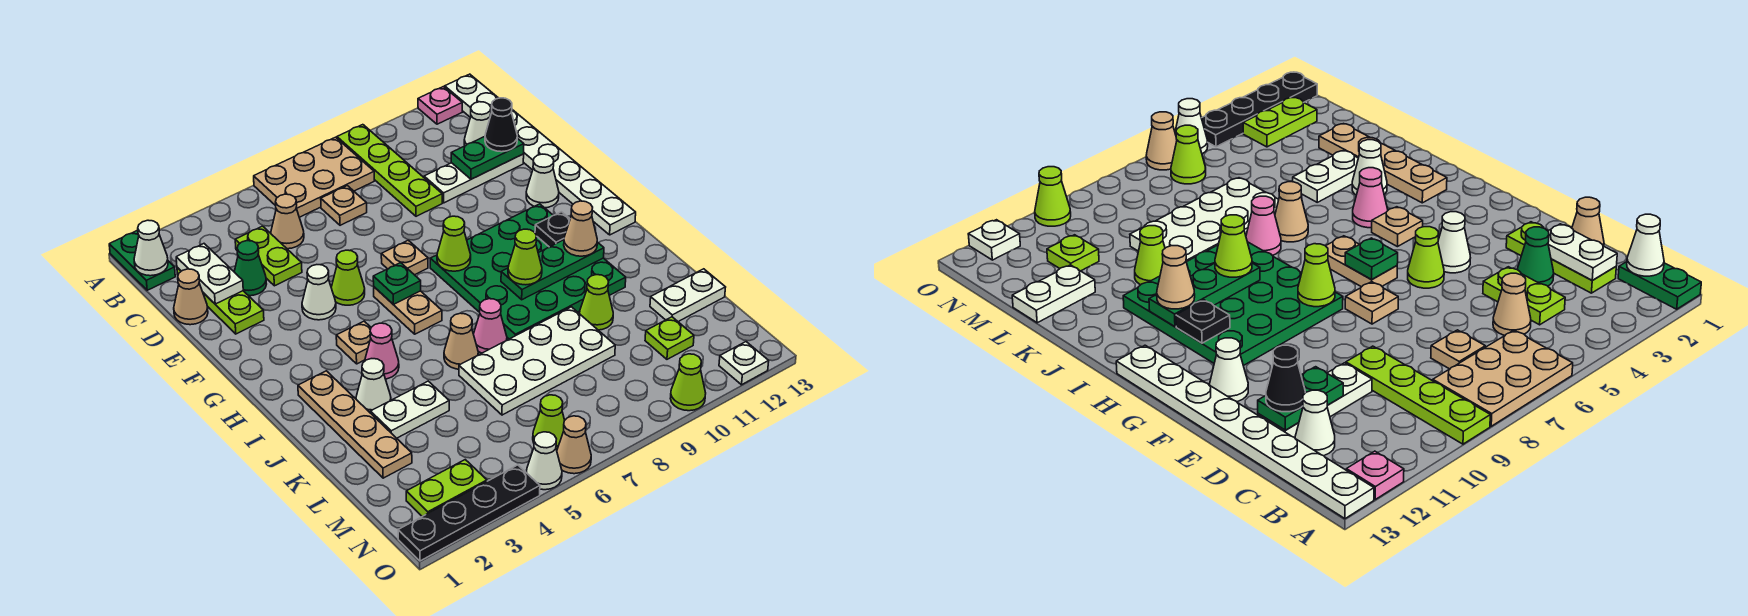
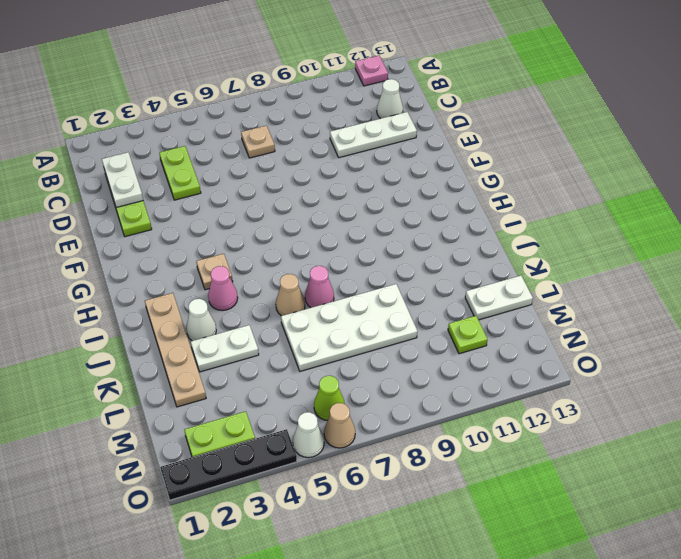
none -> green 1x2 plate [109,231,175,290]
none -> tan 2x3 plate [254,137,374,217]
none -> lime 1x4 plate [337,125,442,216]
none -> white 1x8 plate [445,74,636,235]

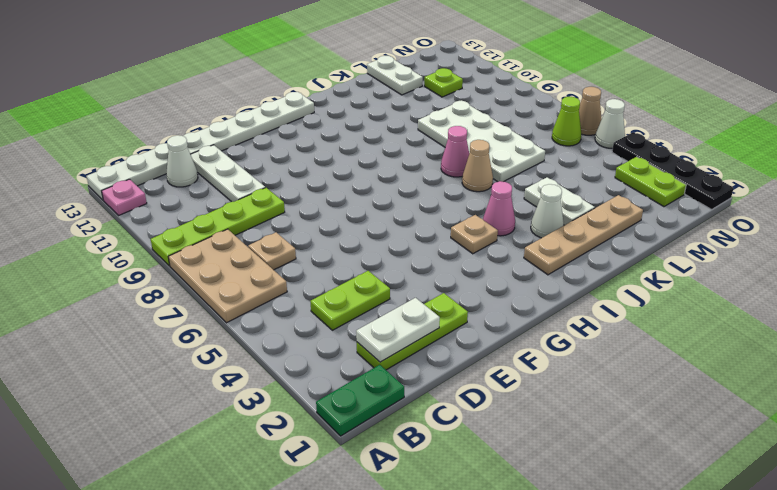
none -> tan 1x1 cone [271,194,304,249]
none -> tan 1x1 cone [174,269,208,325]
none -> green 1x1 cone [234,241,266,296]
none -> white 1x1 cone [302,265,336,320]

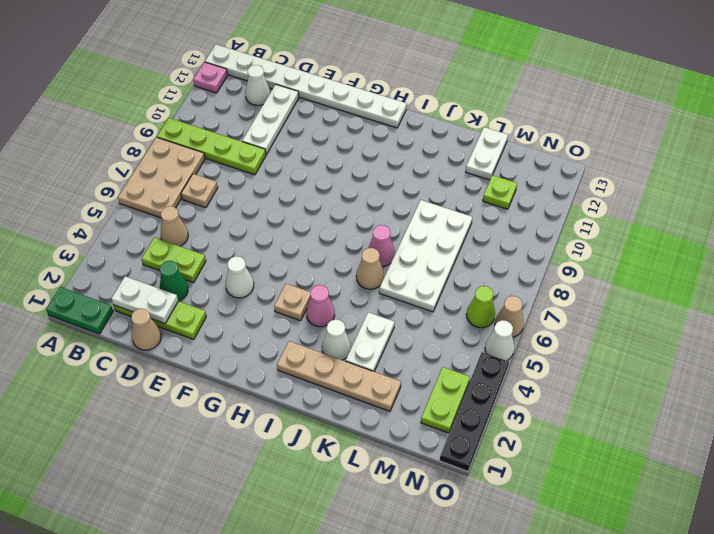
none -> lime 1x1 cone [331,250,365,305]
none -> tan 1x1 plate [381,240,428,275]
none -> white 1x1 cone [526,154,559,208]
none -> tan 1x2 plate [374,287,442,334]

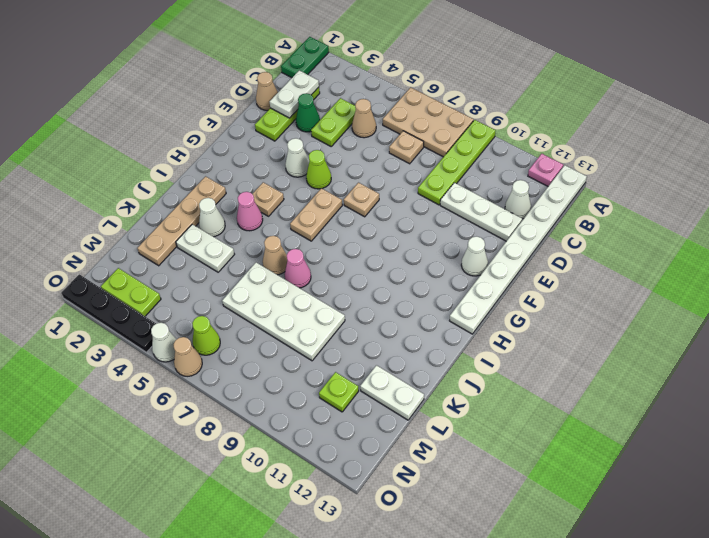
none -> green 4x4 plate [430,204,626,339]
none -> lime 1x1 cone [580,275,613,330]
none -> lime 1x1 cone [670,354,706,411]
none -> white 1x1 plate [719,342,769,385]

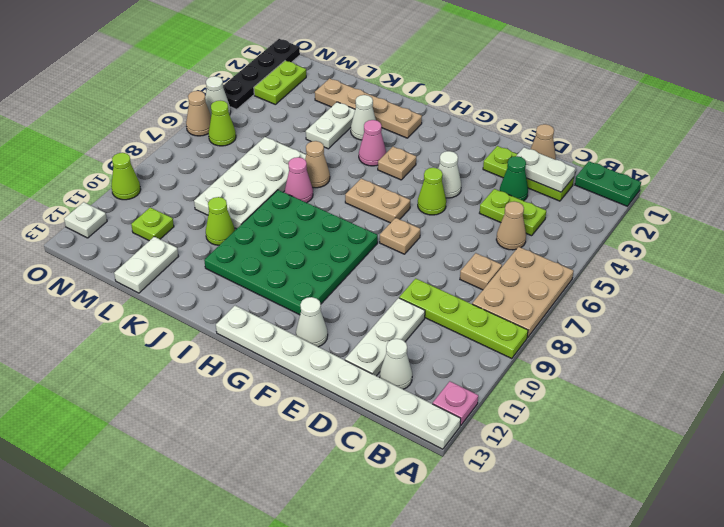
none -> white 1x1 cone [134,220,168,276]
none -> green 1x2 plate [451,137,524,179]
none -> green 1x1 plate [373,263,421,304]
none -> lime 1x1 cone [437,216,471,271]

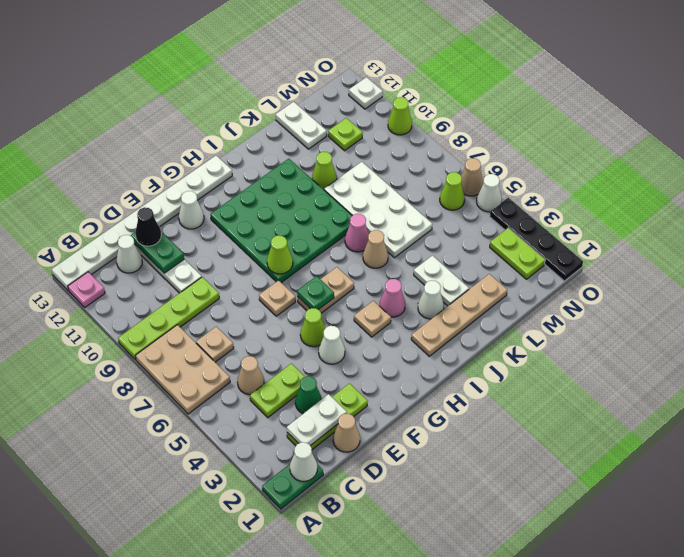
none -> black 1x1 plate [535,212,570,247]
none -> green 1x3 plate [501,240,604,300]
none -> lime 1x1 cone [508,229,542,285]
none -> tan 1x1 cone [564,201,597,256]

